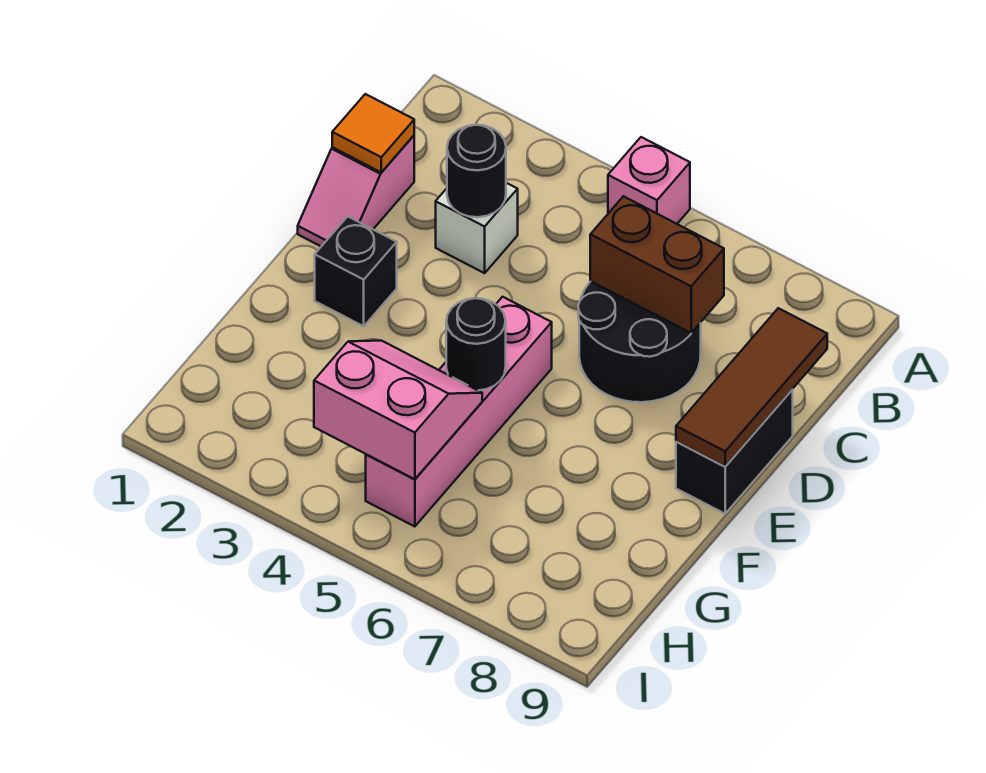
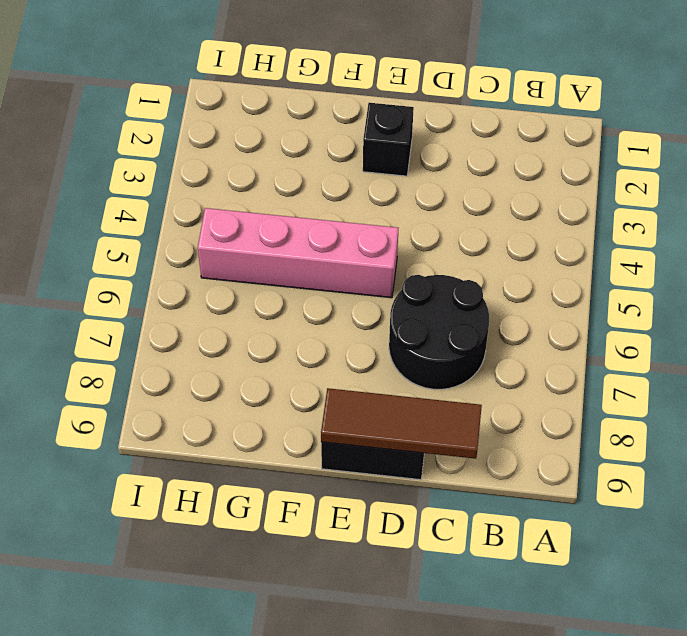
none -> pink 1x1 brick [608,137,690,224]
none -> pink 1x2 slope [298,136,414,246]
none -> white 1x1 brick [436,183,518,273]

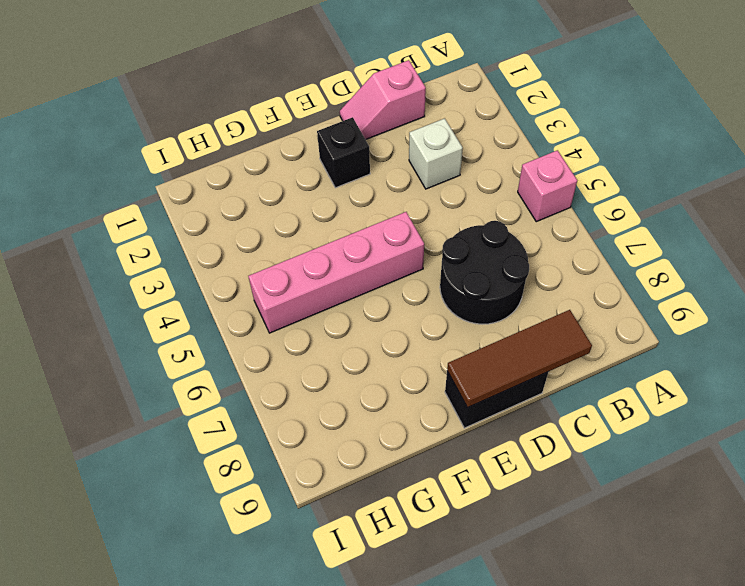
none -> orange 1x1 tile [332,94,414,172]
none -> black 1x1 round brick [447,125,506,217]
none -> brown 1x2 brick [590,196,724,333]

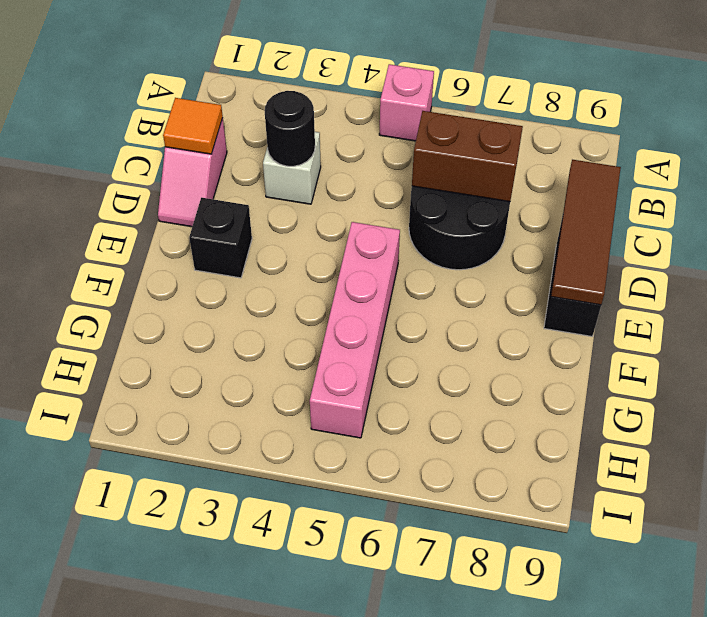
none -> black 1x1 round brick [446,298,506,391]
none -> pink 2x2 slope [314,341,482,479]

